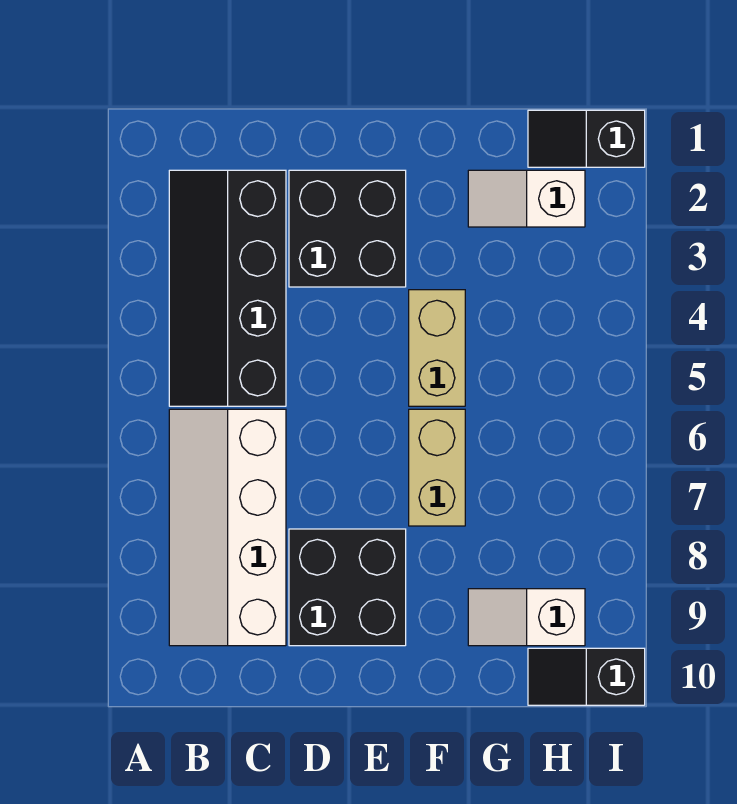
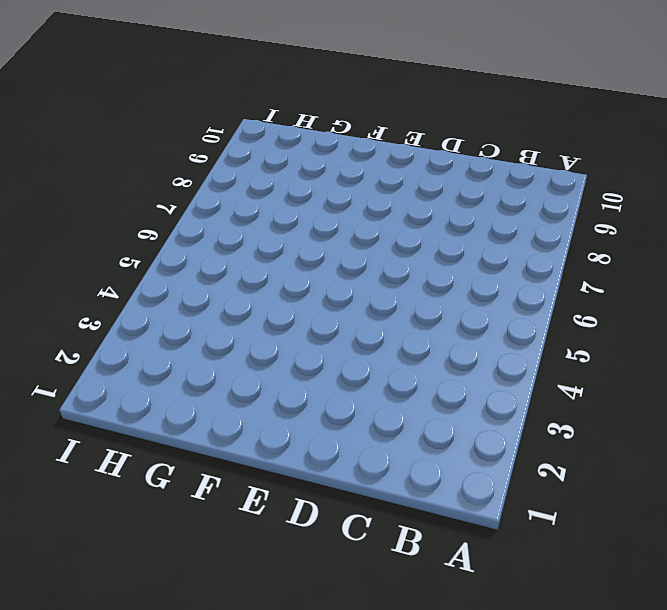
none -> black 2x4 slope [169,170,286,406]
none -> white 2x4 slope [169,409,286,646]

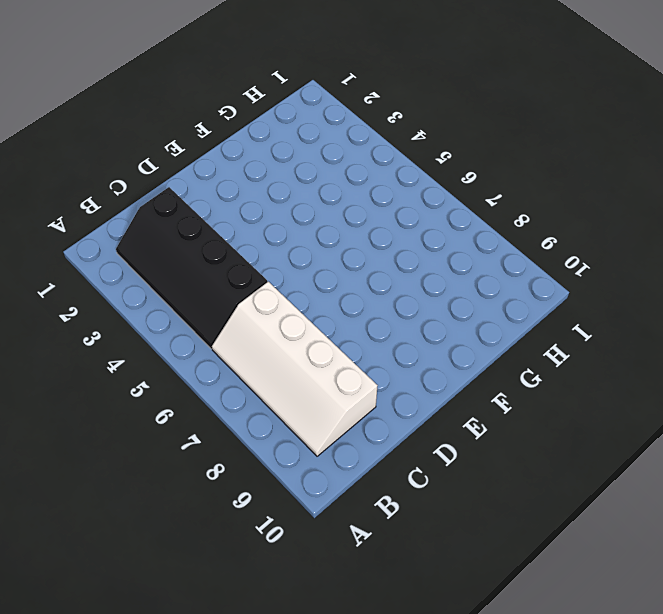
none -> black 2x2 brick [289,170,406,287]
none -> black 2x2 brick [289,529,406,646]

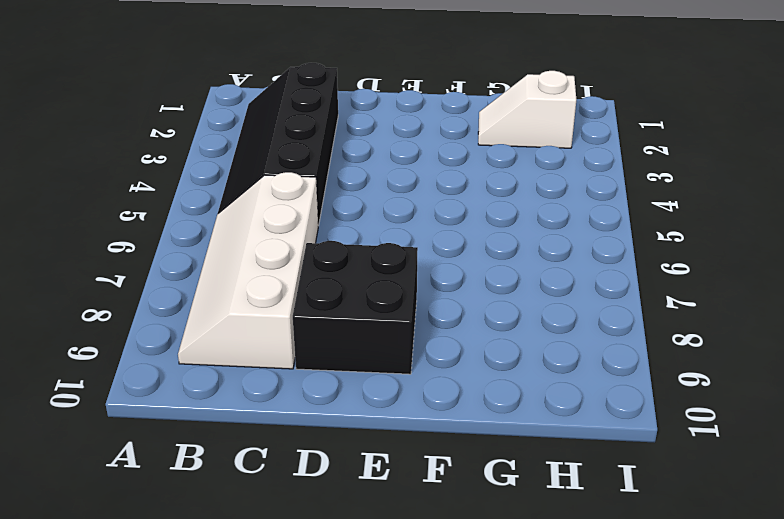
none -> black 2x2 brick [289,170,406,287]
none -> tan 1x2 brick [409,290,465,406]

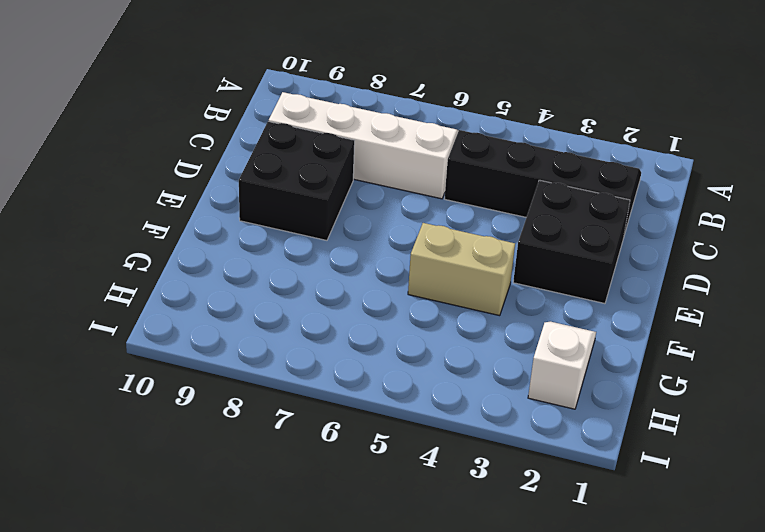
none -> tan 1x2 brick [409,409,465,526]
none -> white 1x2 slope [468,589,585,646]

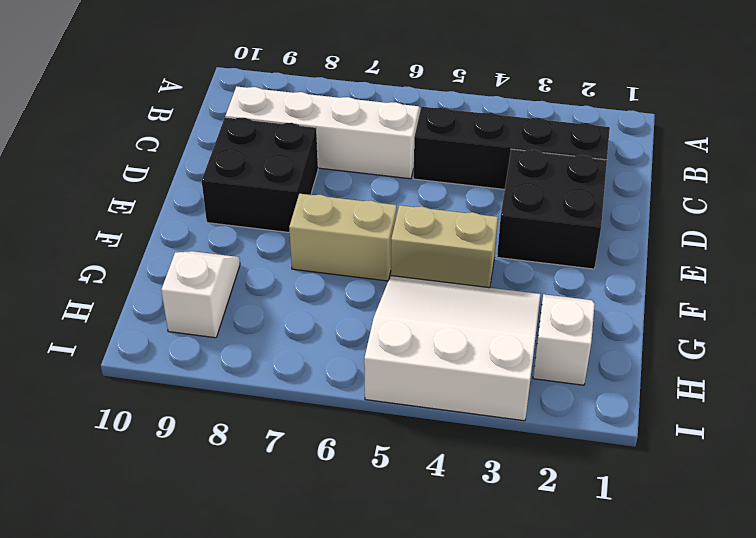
white 3x3 slope [364,276,541,421] -> none
none -> black 1x2 slope [528,110,645,167]
none -> black 1x2 slope [528,648,645,705]

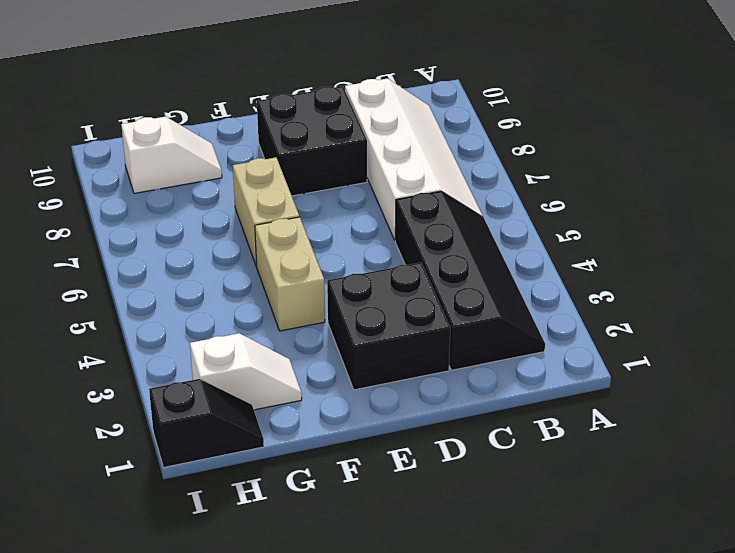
none -> black 1x2 slope [528,648,645,705]

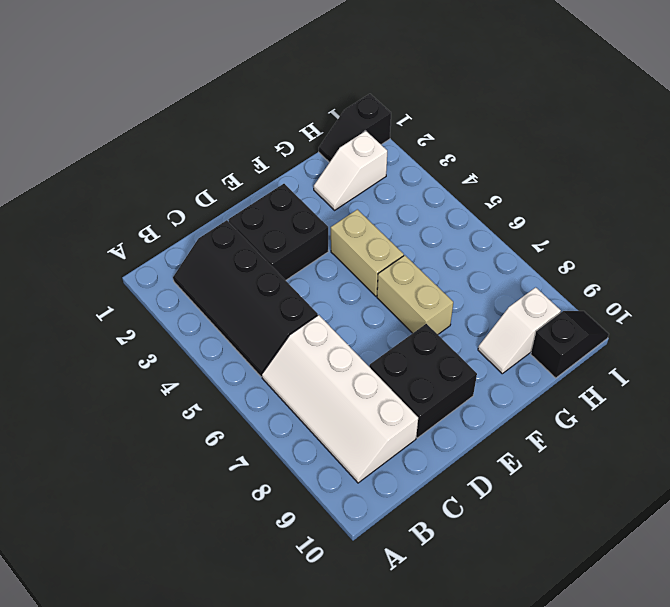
black 1x2 slope [531,311,609,378] -> black 1x2 slope turned to [528,648,645,705]

